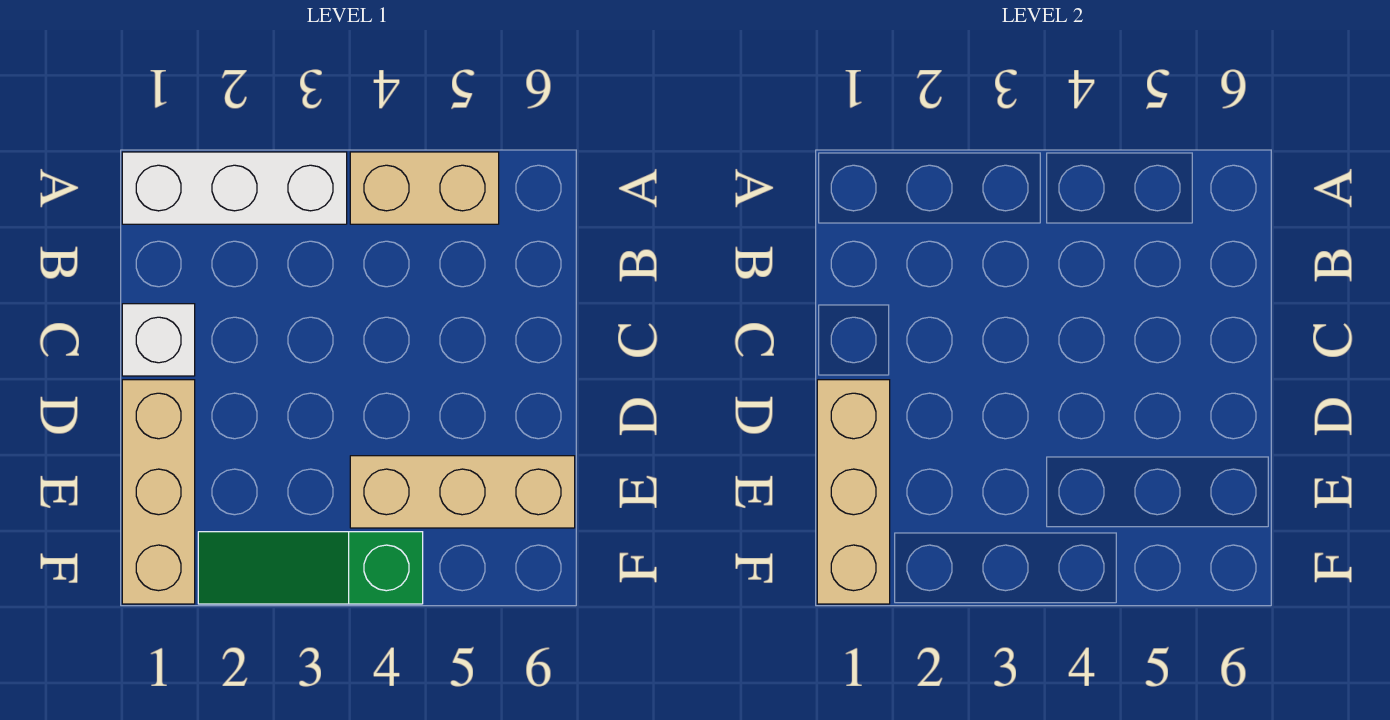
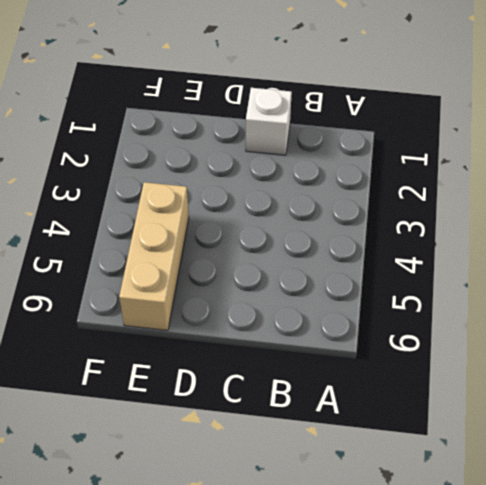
none -> white 1x3 brick [122,152,347,224]
none -> tan 1x2 brick [350,152,499,224]

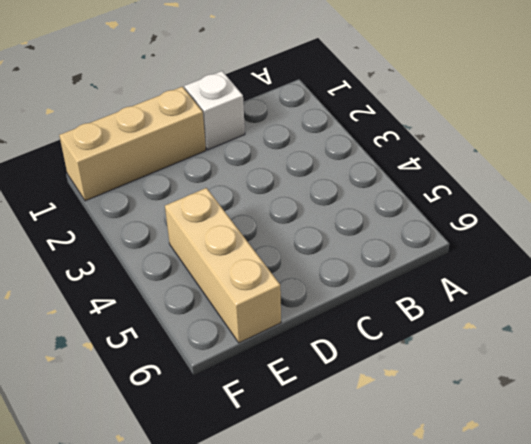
none -> white 1x3 brick [122,152,347,224]
none -> tan 1x2 brick [350,152,499,224]

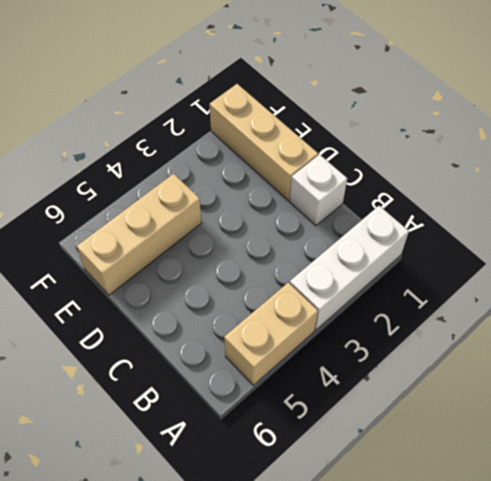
none -> green 1x3 slope [198,532,423,604]
none -> tan 1x3 brick [817,380,890,604]

